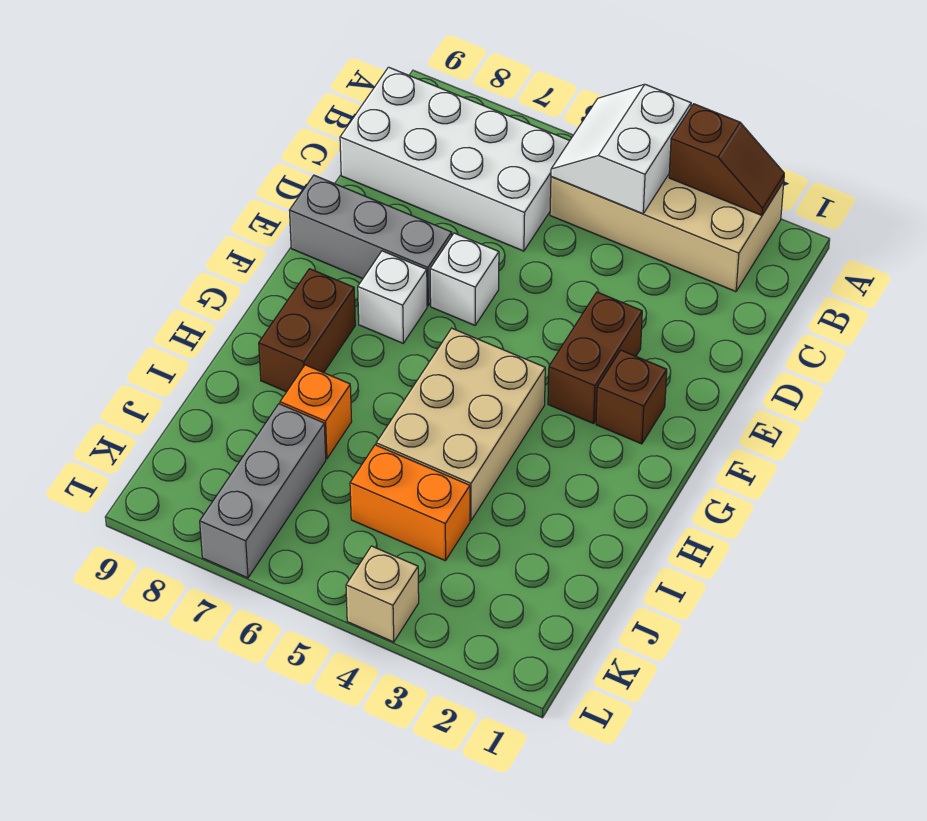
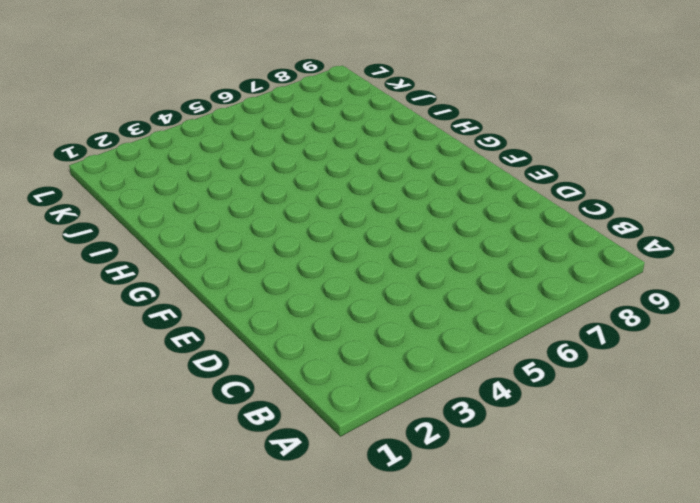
none -> tan 2x4 brick [550,175,784,292]
none -> white 2x4 brick [340,67,570,251]
none -> brown 1x2 brick [548,292,642,424]

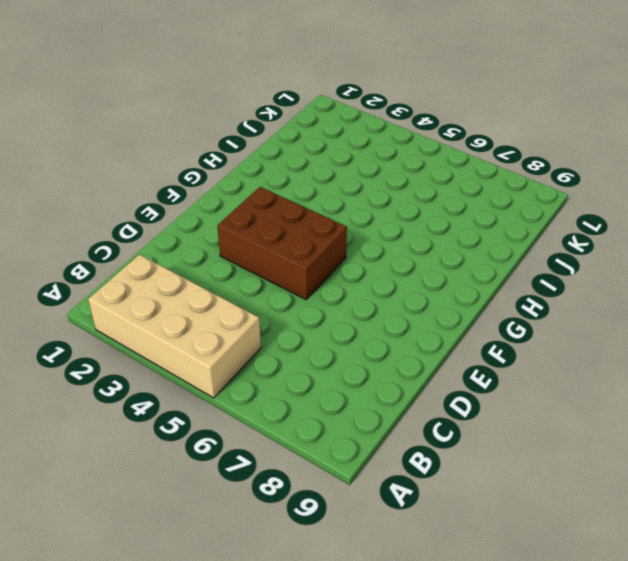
brown 2x3 brick [217,187,347,299] -> brown 1x2 brick [548,292,642,424]
none -> white 2x4 brick [340,67,570,251]
none -> white 1x1 brick [430,233,499,325]
none -> grey 1x3 brick [289,175,452,306]

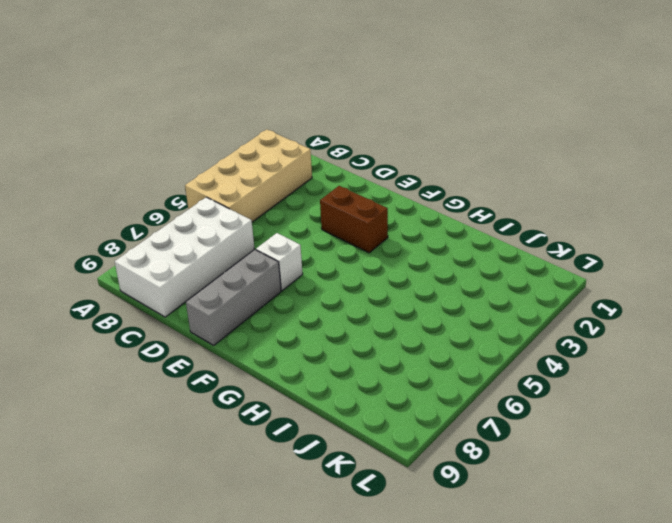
none -> brown 1x1 brick [596,350,667,444]
none -> white 1x1 brick [358,251,427,343]
none -> tan 2x3 brick [376,328,545,521]

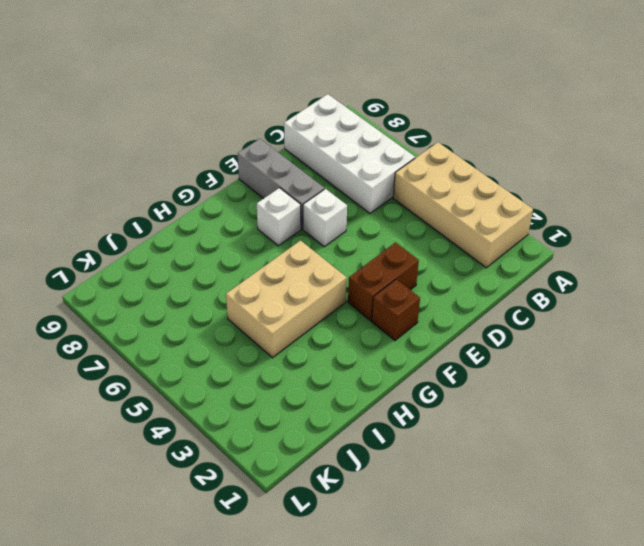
none -> brown 1x2 brick [259,269,355,392]
none -> orange 1x1 brick [280,365,352,459]
none -> orange 1x2 brick [350,445,470,561]

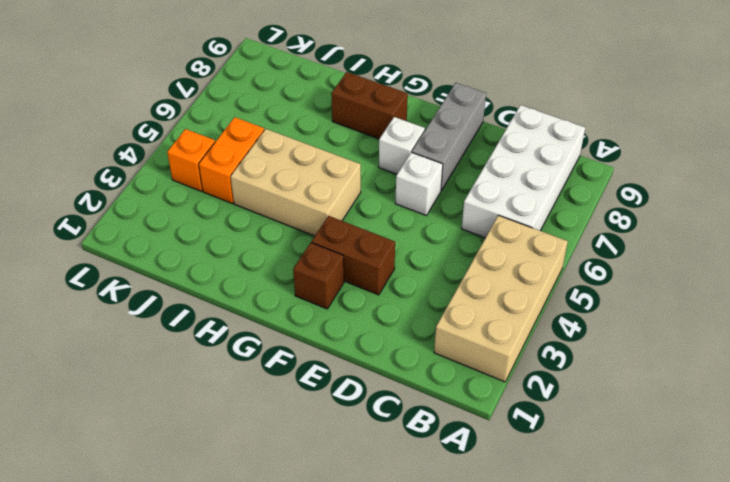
orange 1x1 brick [167,129,215,191] -> orange 1x1 brick moved to [280,365,352,459]
none -> grey 1x3 brick [200,404,326,578]
none -> tan 1x1 brick [346,546,419,642]
none -> brown 1x2 slope [669,104,784,215]

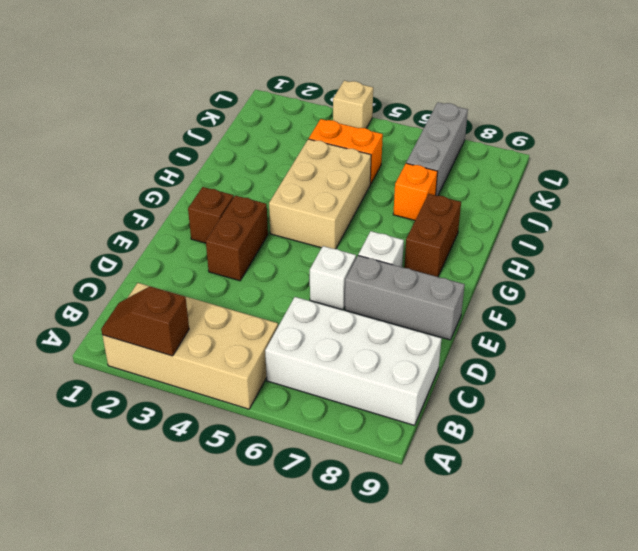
none -> white 2x2 slope [551,84,691,214]

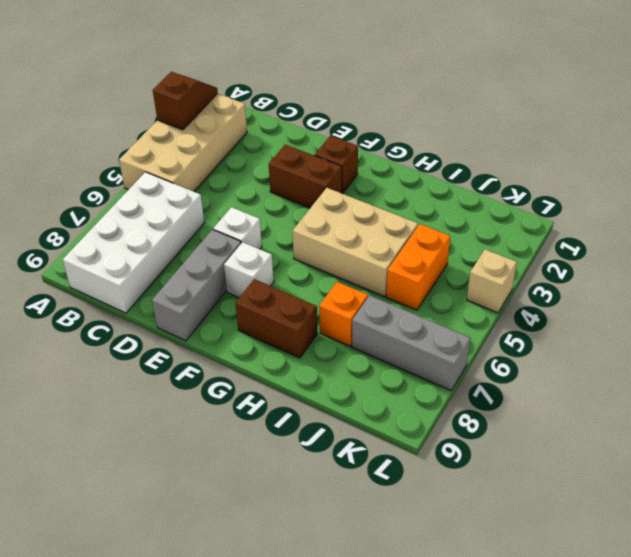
none -> white 2x2 slope [551,84,691,214]

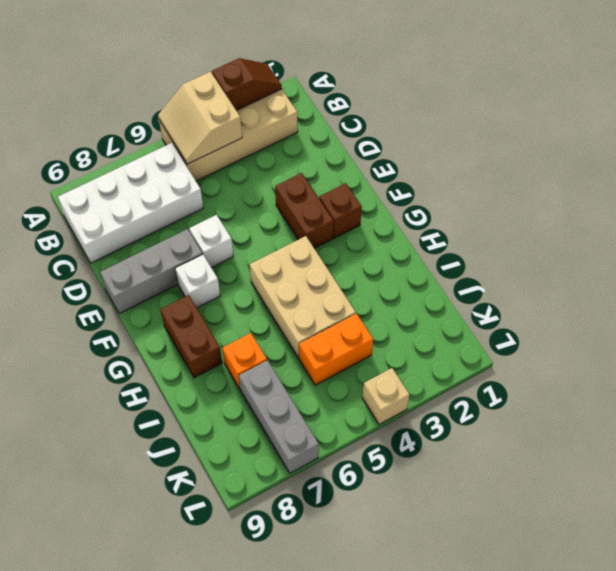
tan 2x2 slope [158,72,242,164] -> white 2x2 slope [551,84,691,214]

